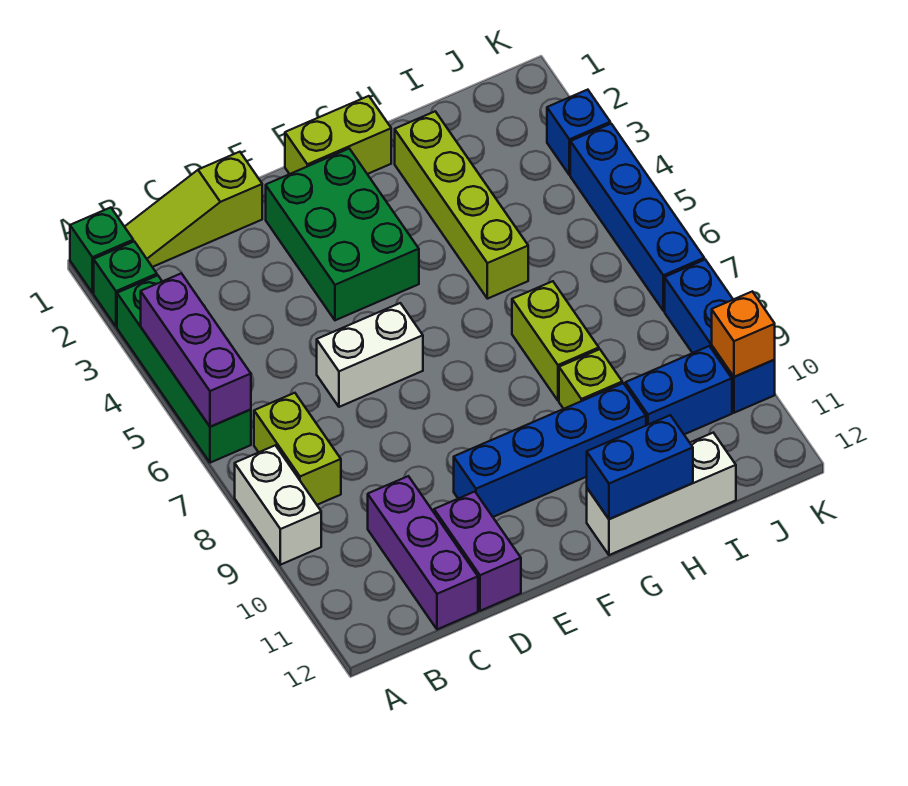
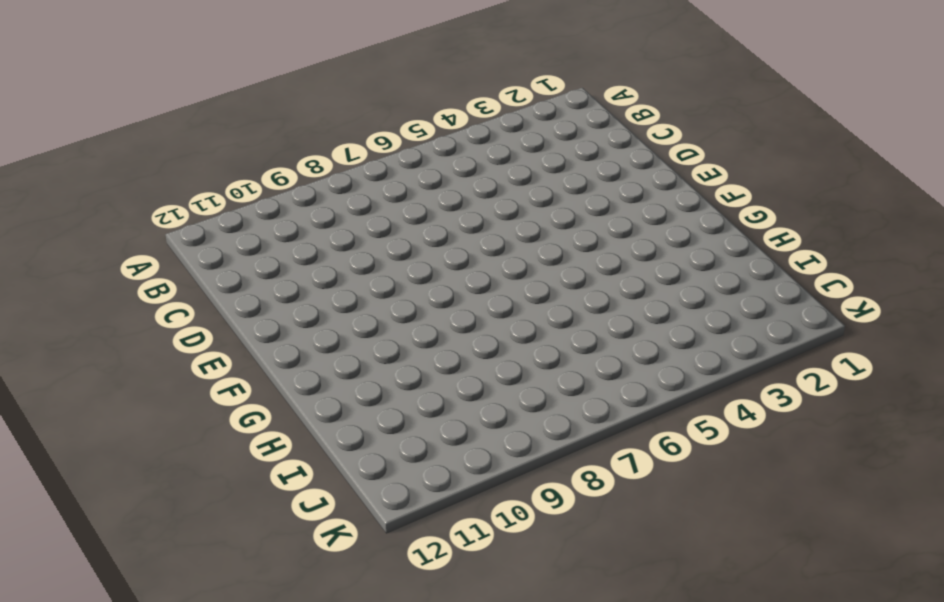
none -> green 1x1 brick [70,208,133,293]
none -> green 1x1 brick [94,241,157,327]
none -> green 1x4 brick [117,275,251,463]

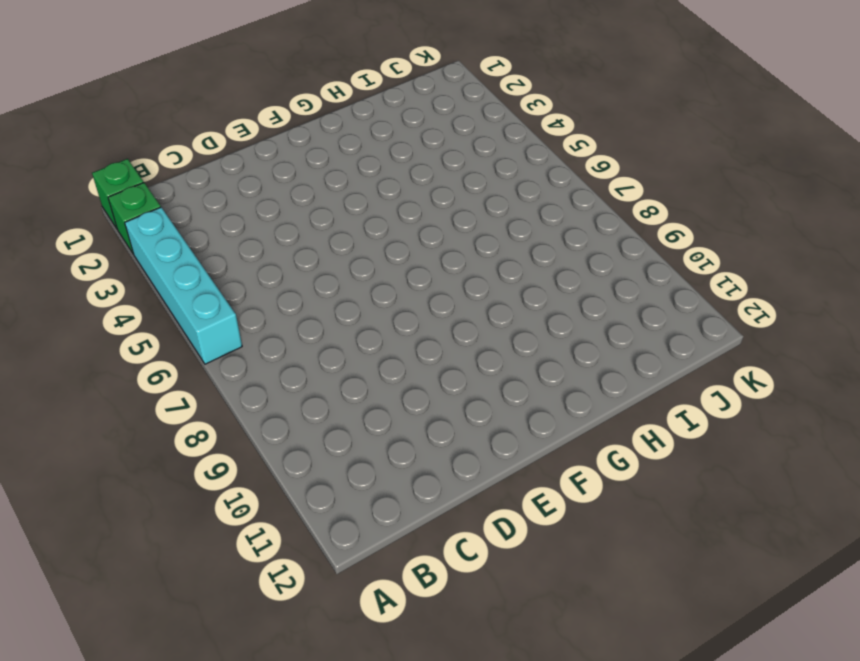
cyan 1x4 brick [125,207,242,364] -> green 1x4 brick [117,275,251,463]
none -> white 1x2 brick [235,445,321,565]
none -> lime 1x3 slope [125,152,262,267]
none -> lime 1x2 brick [254,393,341,505]

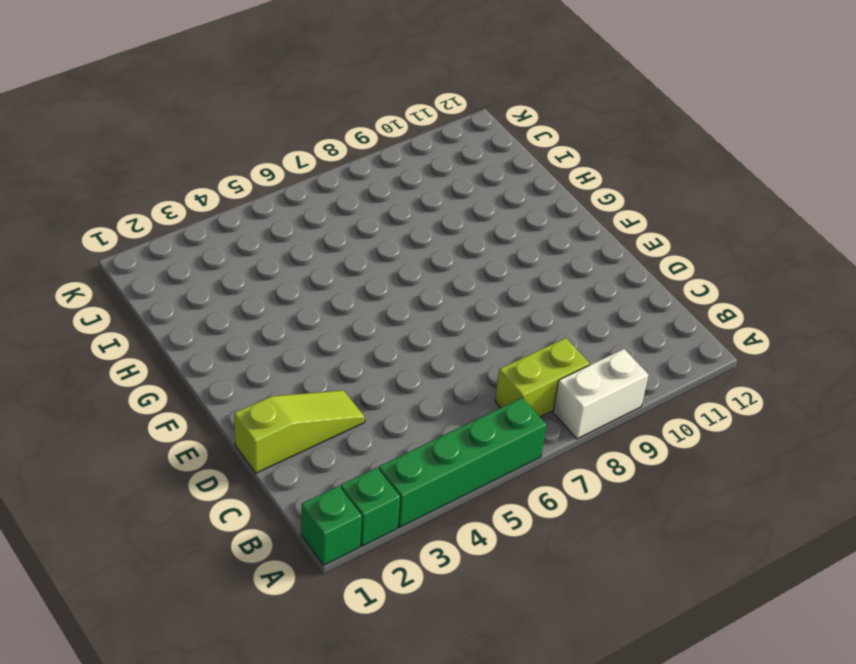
lime 1x3 slope [234,390,365,473] -> lime 1x3 slope turned to [125,152,262,267]
none -> purple 1x3 brick [368,476,478,629]
none -> white 1x2 brick [317,303,423,407]
none -> purple 1x2 brick [434,492,521,611]

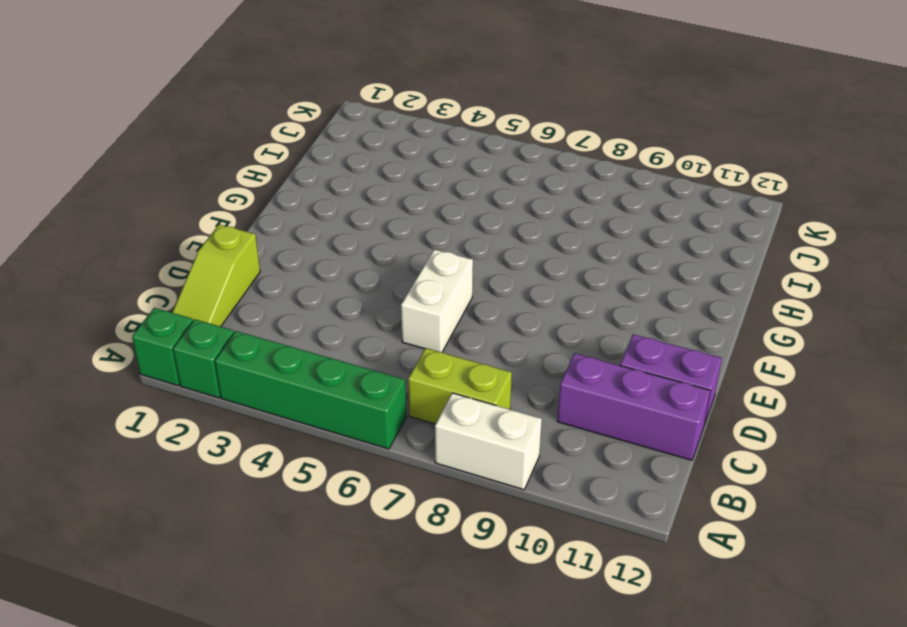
none -> green 2x3 brick [266,149,419,320]
none -> blue 1x4 brick [454,383,646,517]
none -> lime 1x2 brick [285,96,391,174]

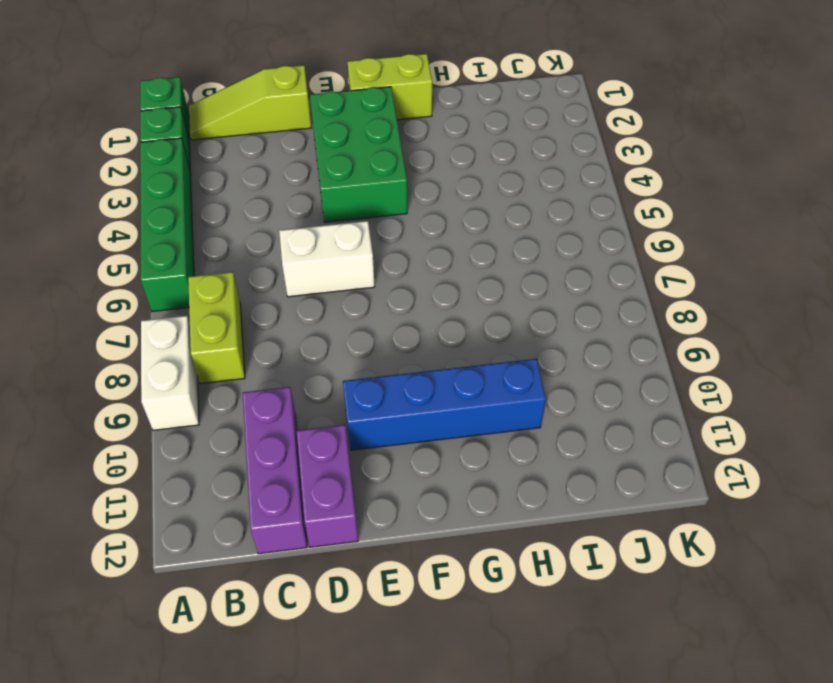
none -> white 1x3 brick [587,433,736,555]
none -> lime 1x4 brick [395,111,528,299]
none -> lime 1x2 brick [512,281,599,401]

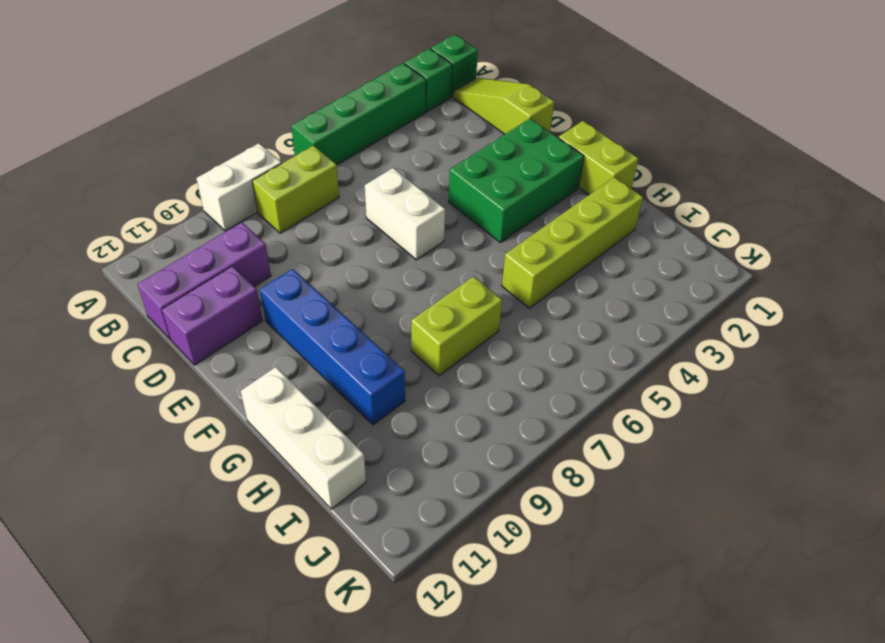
none -> lime 1x1 brick [559,349,622,409]
none -> blue 1x2 brick [626,346,732,434]
none -> blue 1x1 brick [547,90,610,175]

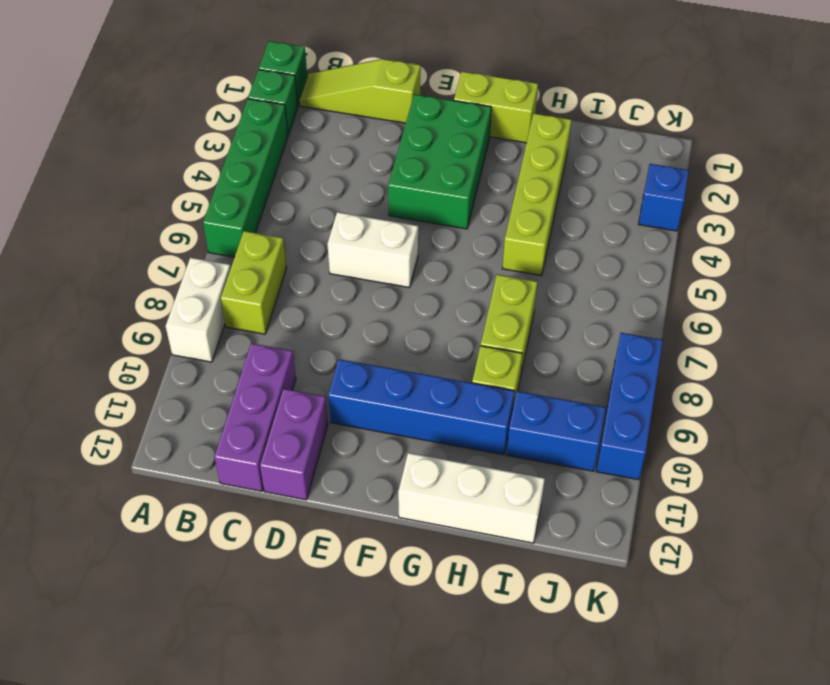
none -> blue 1x4 brick [570,124,704,311]
none -> purple 1x3 brick [141,273,251,427]
none -> blue 1x2 brick [587,415,693,519]

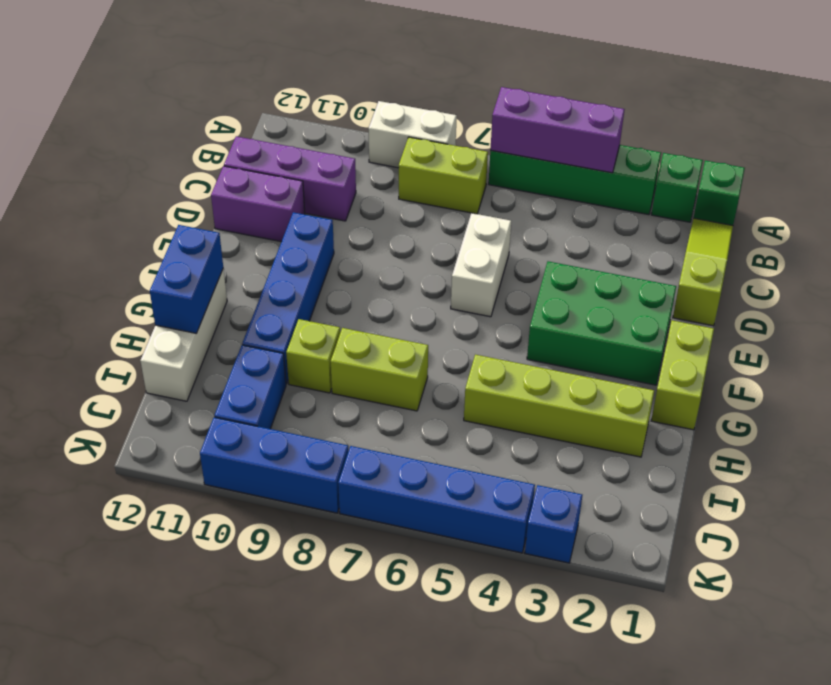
none -> orange 1x1 brick [712,292,775,377]

